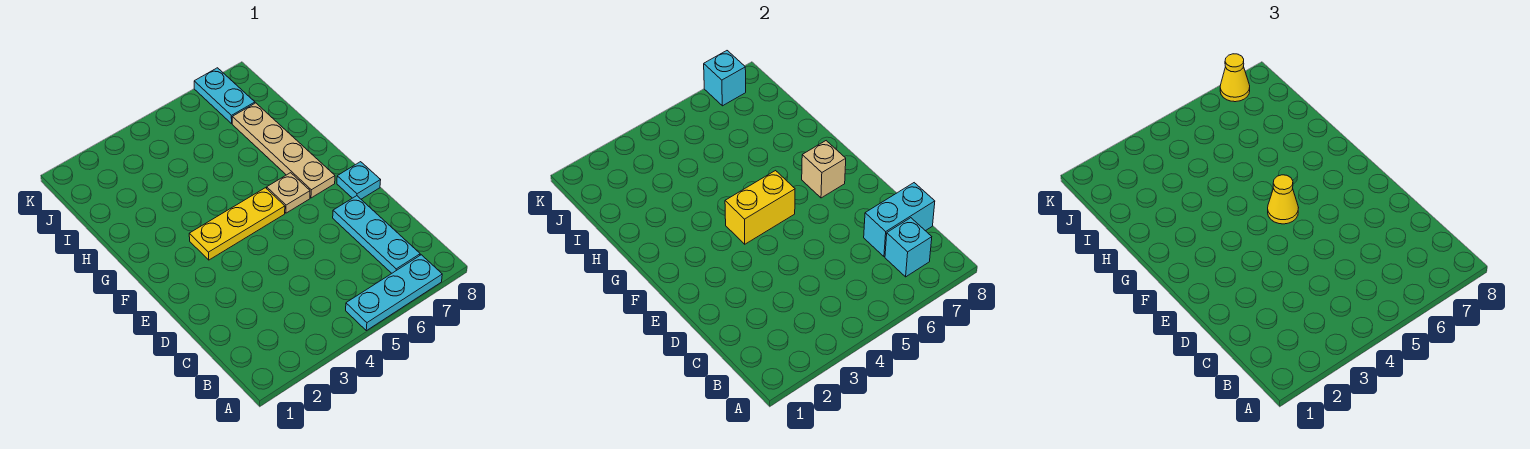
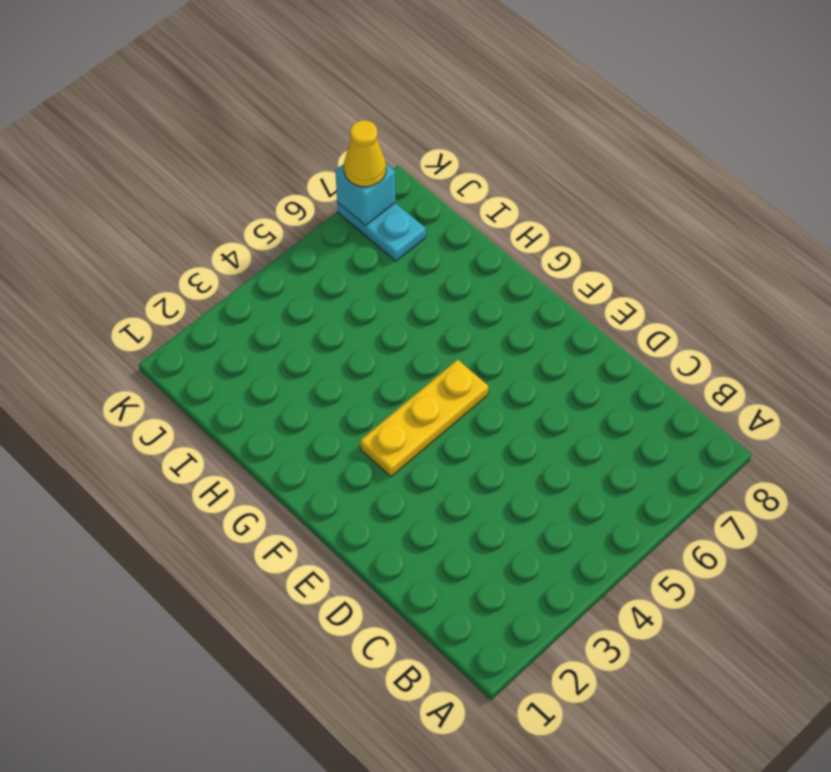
none -> cyan 1x3 plate [346,255,442,331]
none -> cyan 1x3 plate [333,196,420,273]
none -> cyan 1x1 plate [337,162,381,199]

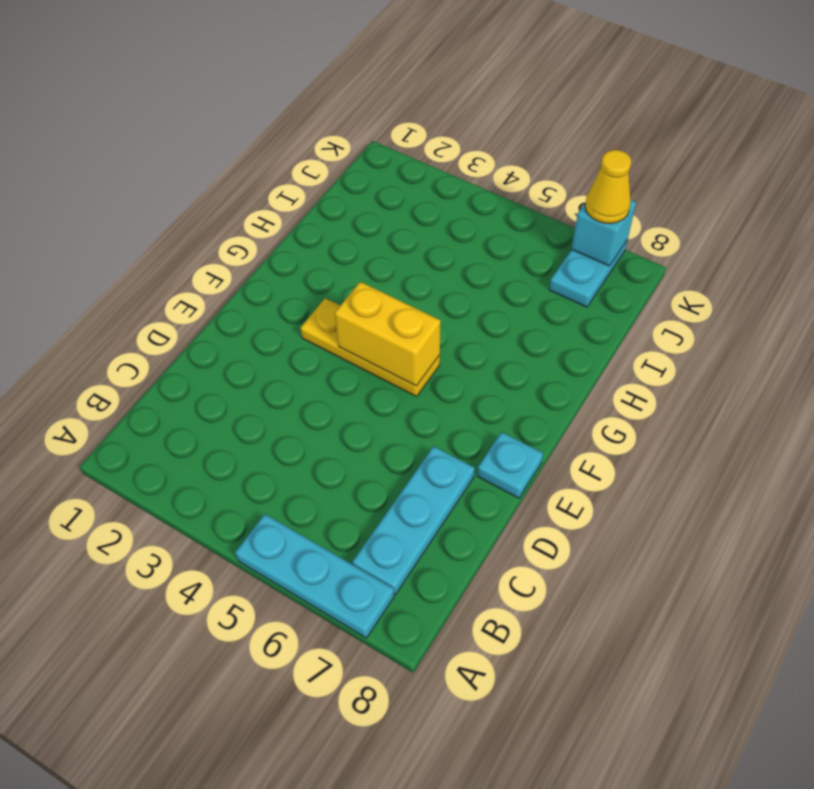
none -> tan 1x1 plate [267,173,310,213]
none -> tan 1x4 plate [232,103,335,198]
none -> cyan 1x1 brick [885,218,932,277]

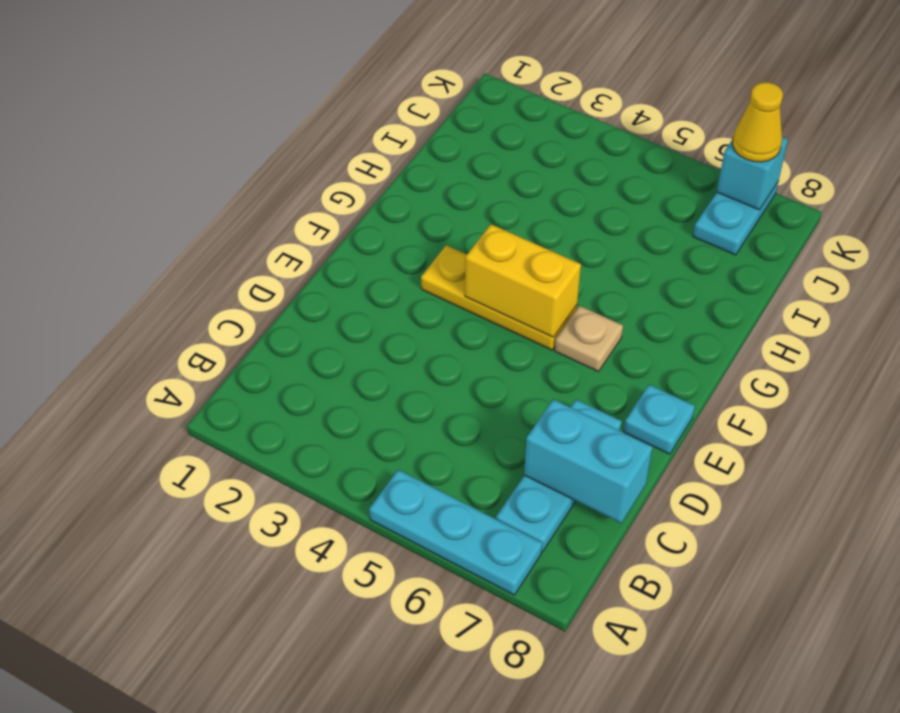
none -> tan 1x4 plate [232,103,335,198]
none -> cyan 1x1 brick [885,218,932,277]
none -> tan 1x1 brick [802,141,846,198]

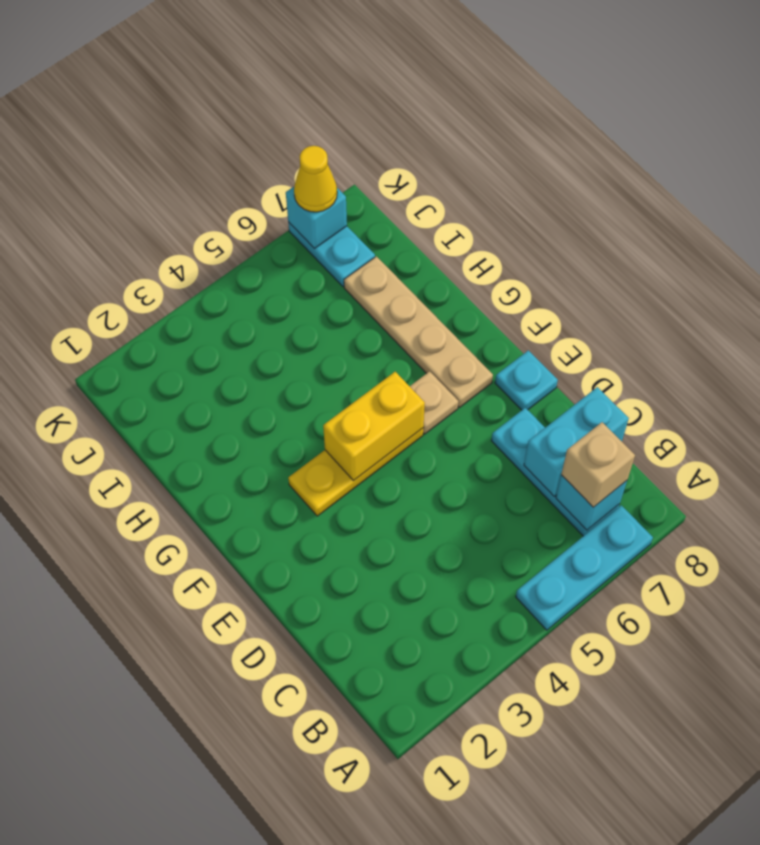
tan 1x1 brick [561,422,635,507] -> tan 1x1 brick moved to [802,141,846,198]
none -> yellow 1x1 cone [1268,175,1299,224]

